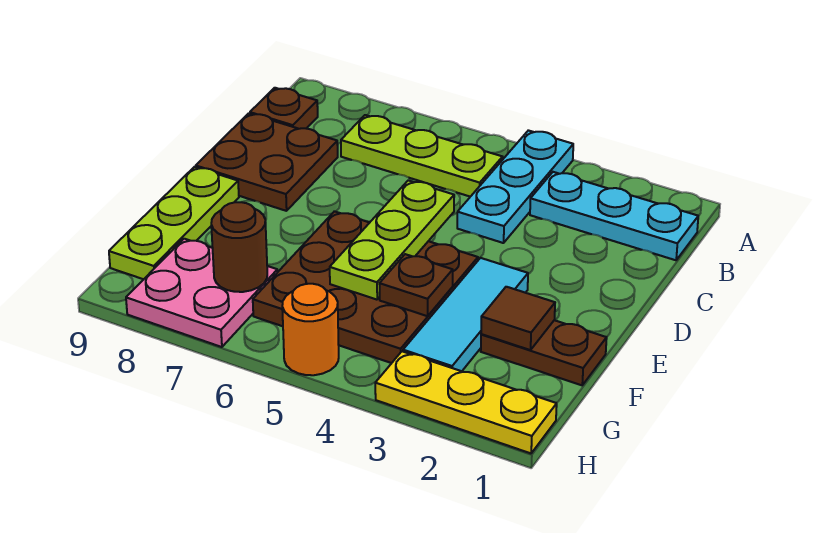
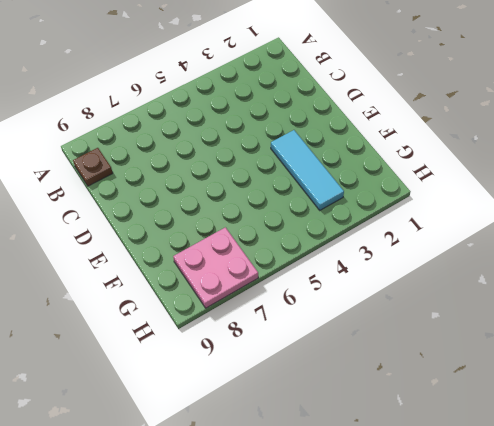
none -> cyan 1x3 plate [457,130,573,243]
none -> cyan 1x3 plate [530,172,698,260]
none -> lime 1x3 plate [341,115,503,197]

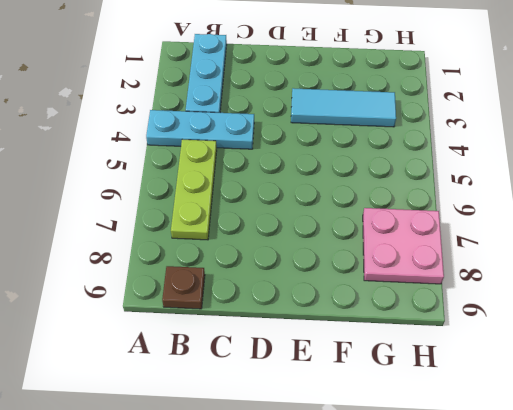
none -> brown 2x2 plate [196,113,338,211]
none -> brown 3x3 plate [253,211,478,363]
none -> lime 1x3 plate [109,167,239,279]

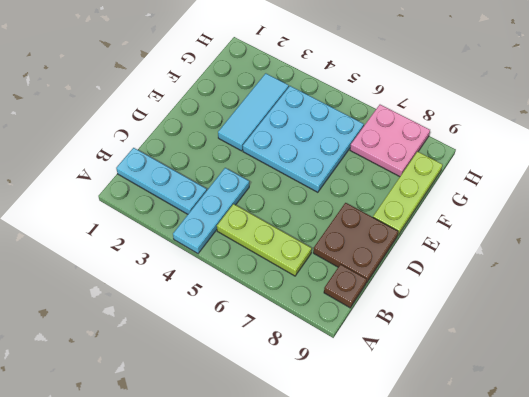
cyan 3x3 plate [243,86,364,192] -> brown 3x3 plate [253,211,478,363]
none -> brown 1x2 plate [481,320,607,385]
none -> yellow 1x3 plate [375,351,557,453]
none -> orange 1x1 round brick [282,284,339,375]

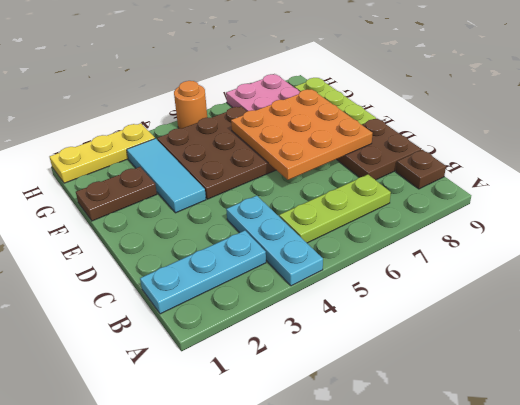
orange 3x3 plate [231,89,372,180] -> none
none -> lime 1x3 plate [330,180,454,300]
none -> brown 1x1 tile [481,287,555,350]
none -> brown 1x1 plate [379,254,453,316]

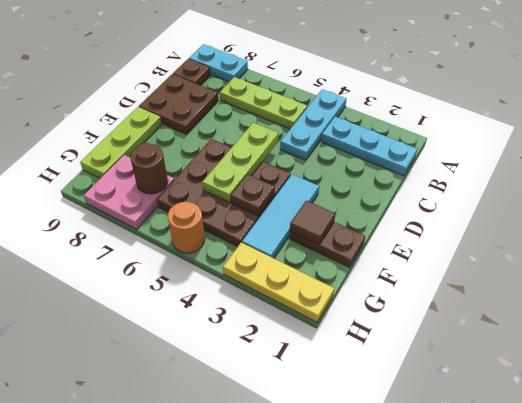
cyan 1x2 plate [189,44,248,82] -> none

